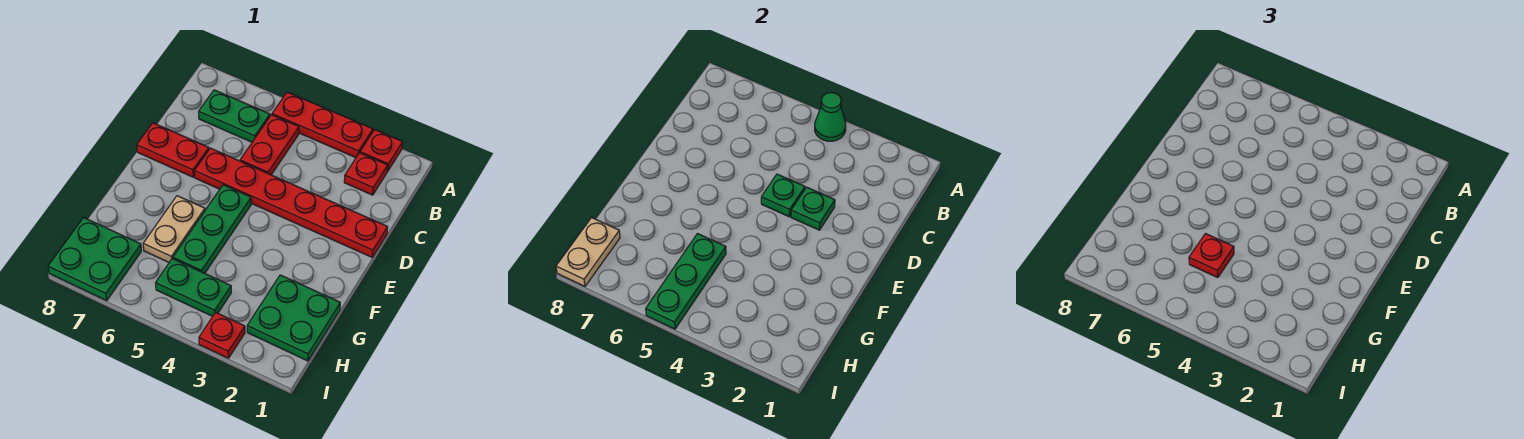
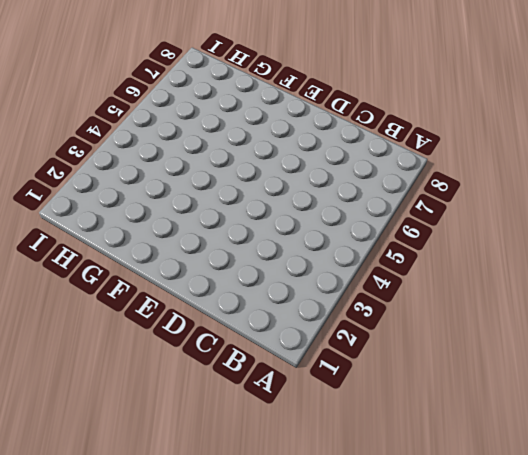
none -> red 1x1 plate [360,130,403,171]
none -> red 1x3 plate [272,92,373,158]
none -> red 1x1 plate [344,153,388,195]

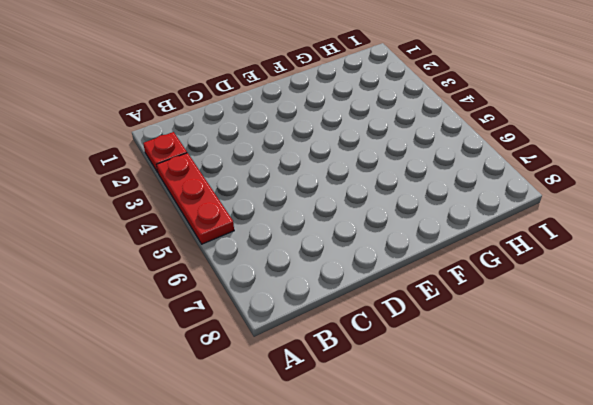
none -> red 1x1 plate [344,153,388,195]
none -> red 1x2 plate [240,115,299,175]
none -> green 1x2 plate [199,90,270,142]

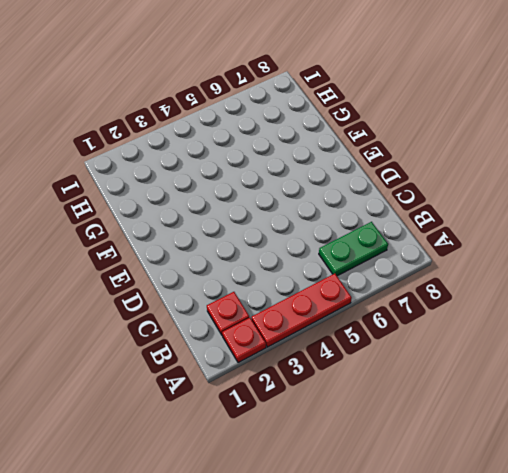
none -> red 1x2 plate [240,115,299,175]
none -> red 1x6 plate [195,148,388,257]
none -> red 1x2 plate [137,123,209,177]

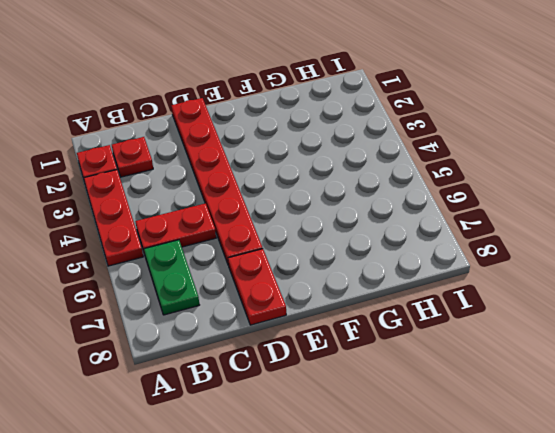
none -> green 1x3 plate [173,185,251,273]
none -> tan 1x2 plate [143,196,205,262]
none -> green 2x2 plate [247,275,340,361]

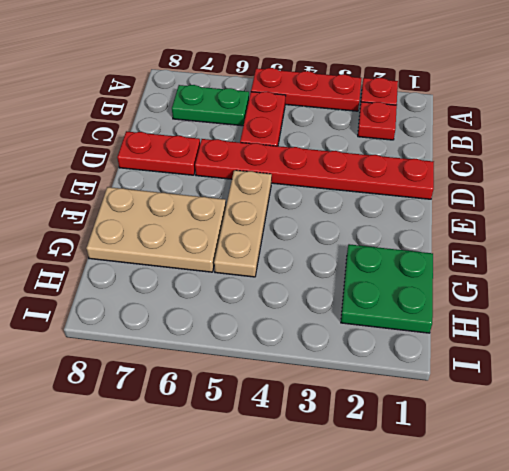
tan 1x3 plate [214,170,272,277] -> green 1x3 plate [173,185,251,273]
tan 2x3 plate [86,187,226,272] -> tan 1x2 plate [143,196,205,262]
none -> green 1x2 plate [156,259,231,316]
none -> green 2x2 plate [48,218,141,301]
none -> red 1x1 plate [199,312,245,358]

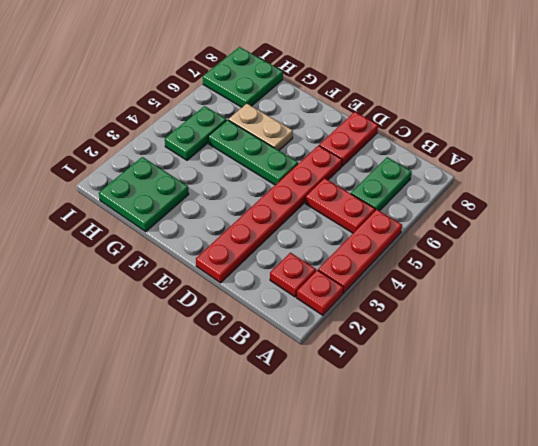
none -> red 1x1 plate [199,312,245,358]
none -> green 1x1 cone [815,93,846,141]
none -> green 1x1 plate [791,187,835,230]

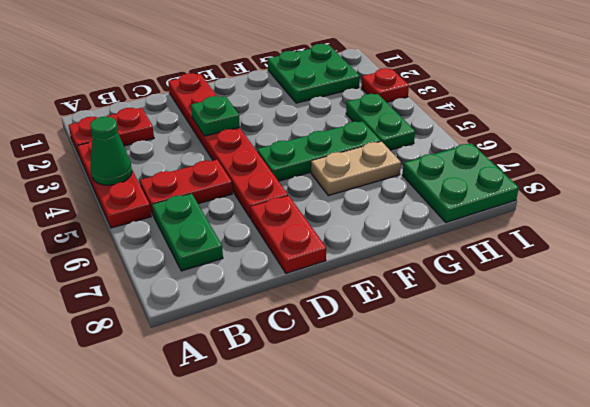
none -> green 1x1 plate [761,174,805,217]
none -> green 1x3 plate [646,234,726,329]
none -> tan 1x2 plate [556,218,620,286]

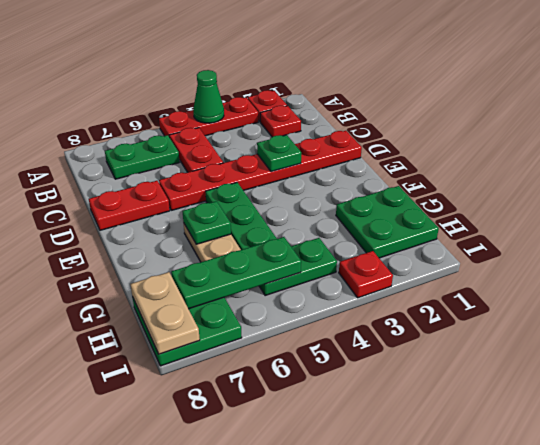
green 1x1 plate [182,201,231,244] -> green 1x1 plate moved to [761,174,805,217]
green 1x3 plate [171,237,301,309] -> green 1x3 plate turned to [646,234,726,329]
none -> red 1x1 plate [1189,234,1234,278]

